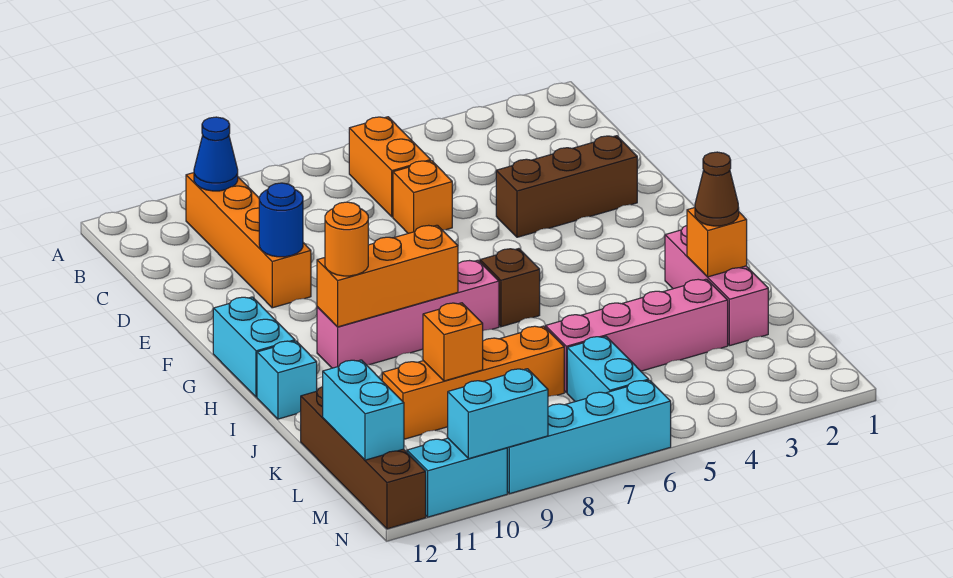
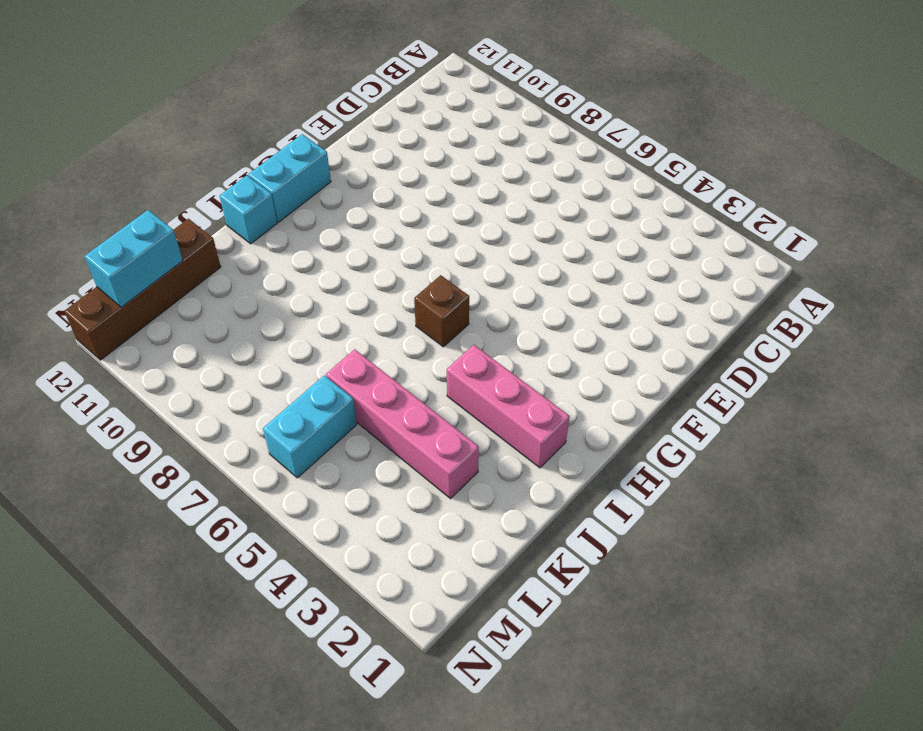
pink 1x3 brick [447,345,570,468] -> pink 1x3 brick turned to [665,226,768,346]
none -> orange 1x2 brick [349,117,431,217]
none -> orange 1x4 brick [186,173,311,308]
none -> orange 1x1 brick [393,161,452,233]

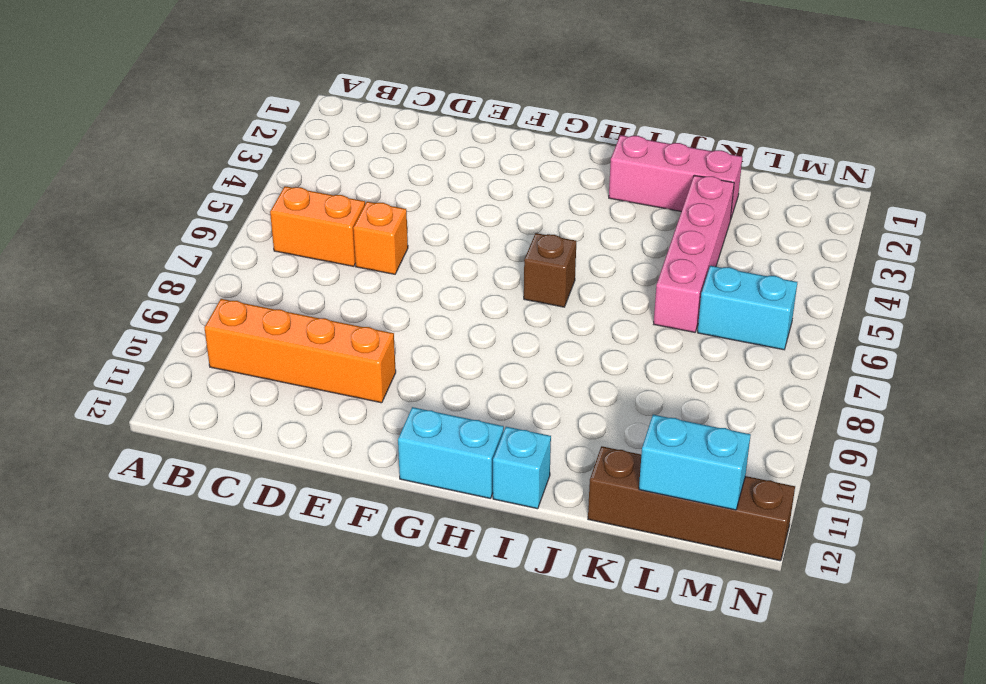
none -> brown 1x3 brick [496,136,637,237]
none -> pink 1x4 brick [317,260,499,368]
none -> orange 1x4 brick [382,326,564,439]

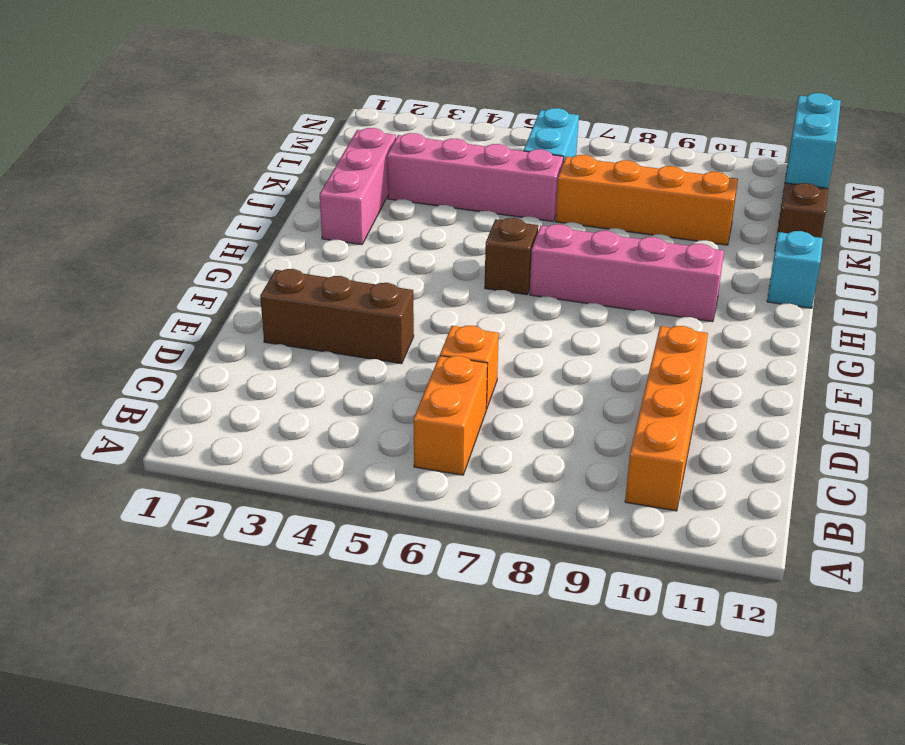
none -> cyan 1x2 brick [213,297,295,397]
none -> cyan 1x4 brick [507,380,671,494]
none -> cyan 1x2 brick [407,438,507,517]

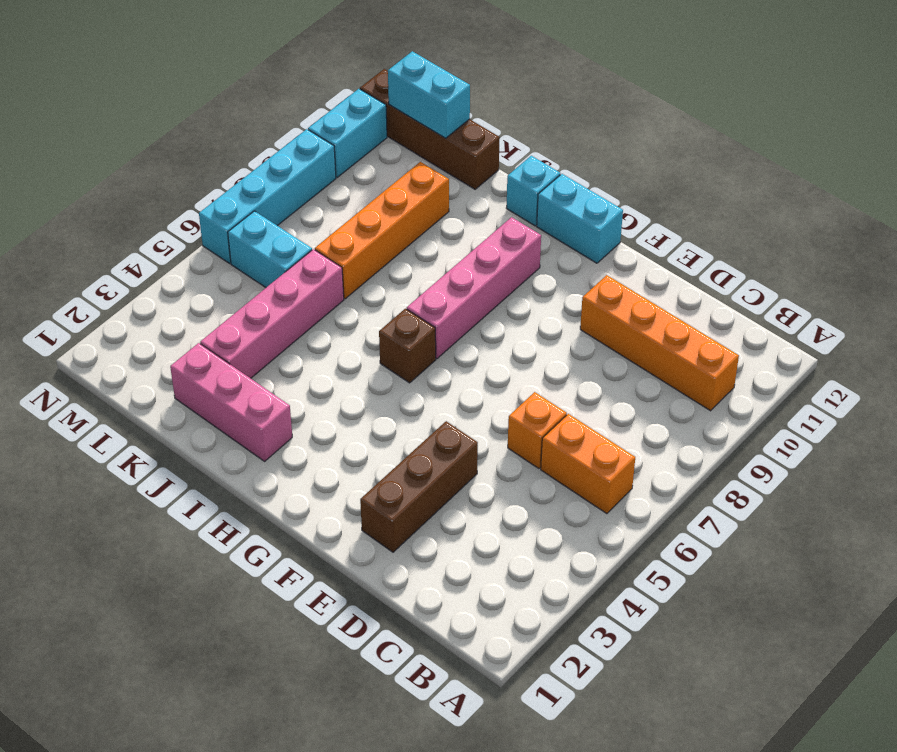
none -> blue 1x1 cone [194,117,238,191]
none -> blue 1x1 round brick [259,183,303,257]
none -> orange 1x3 brick [317,225,458,327]

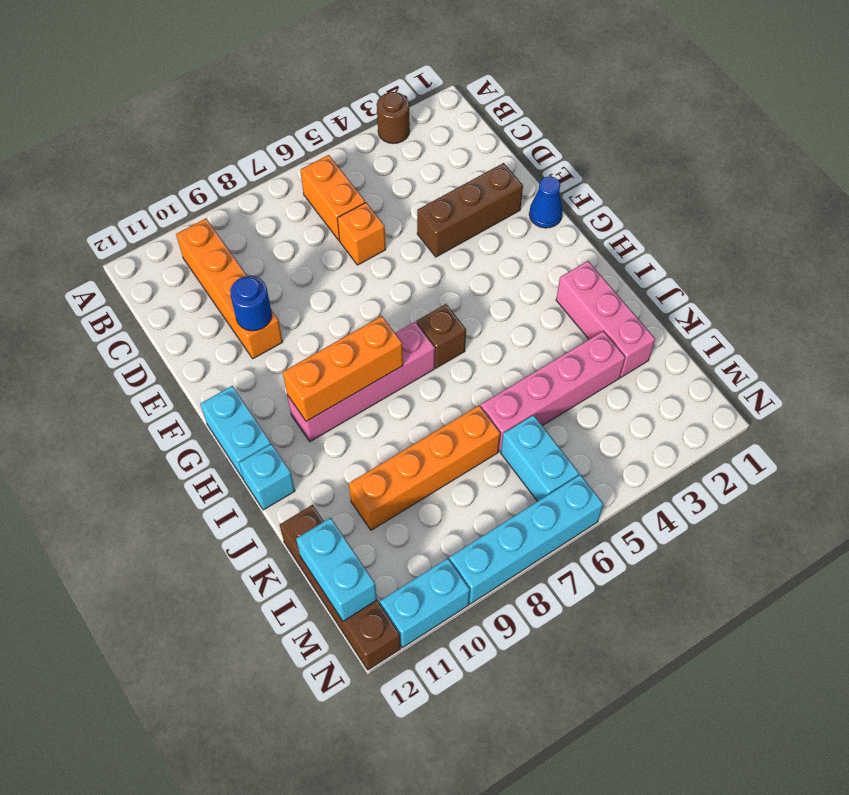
brown 1x1 round brick [377,92,410,143] -> none
blue 1x1 cone [529,176,563,228] -> blue 1x1 cone moved to [194,117,238,191]
none -> orange 1x1 brick [687,208,747,277]
none -> orange 1x1 brick [423,303,483,381]
none -> cyan 1x2 brick [448,369,548,459]

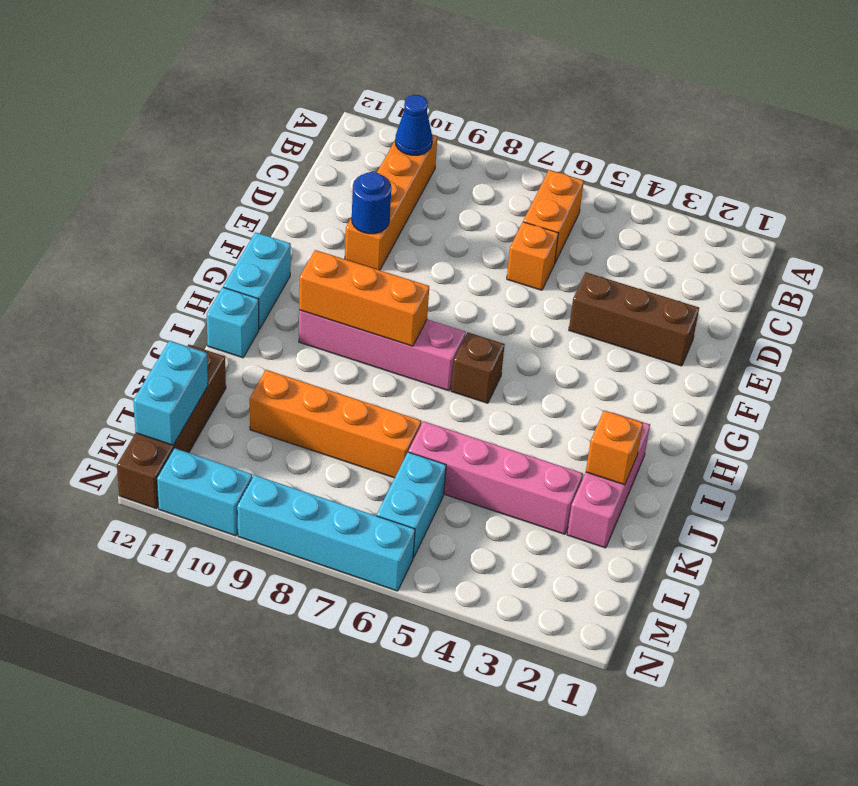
none -> orange 1x1 brick [423,303,483,381]
none -> cyan 1x2 brick [448,369,548,459]
none -> orange 1x1 round brick [325,202,368,276]

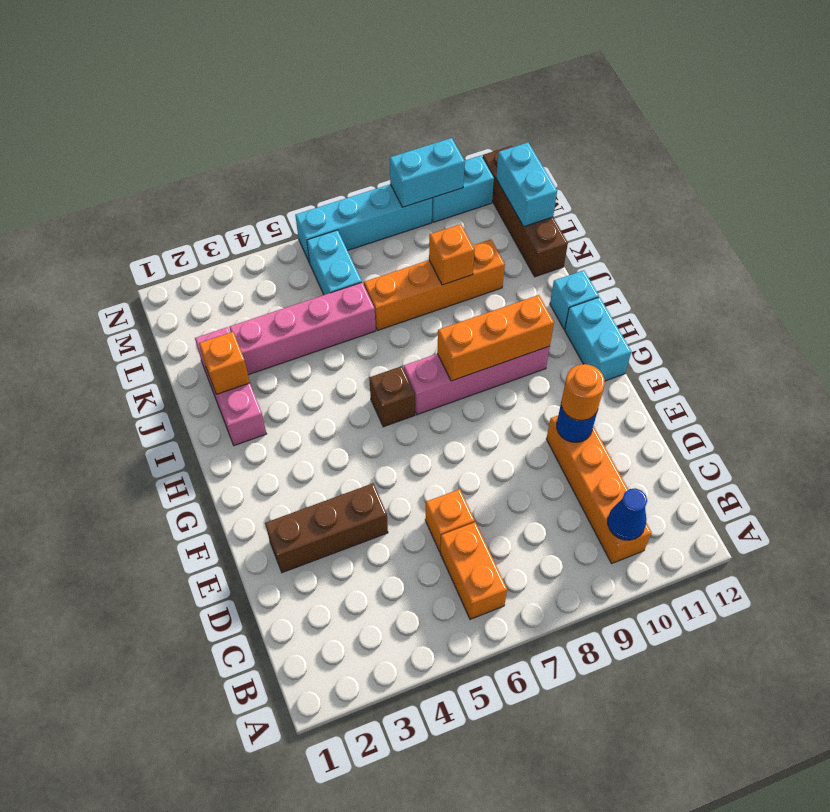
orange 1x1 round brick [561,364,605,421] -> orange 1x1 round brick moved to [325,202,368,276]
none -> brown 1x1 cone [695,152,739,226]

